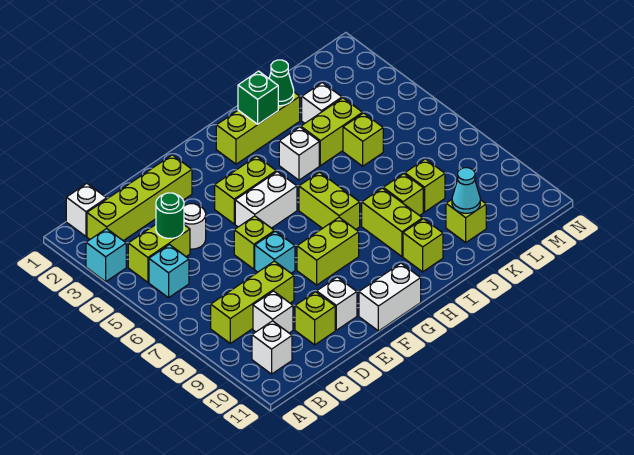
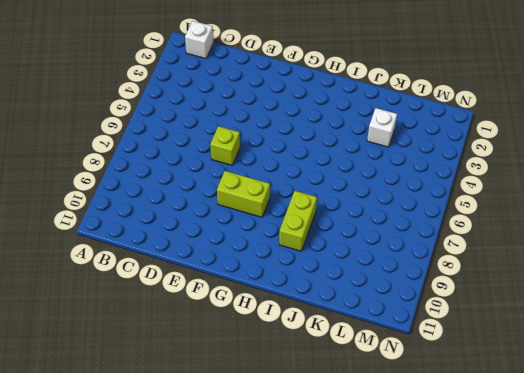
none -> cyan 1x1 brick [86,229,126,282]
none -> lime 1x4 brick [87,155,192,241]
none -> lime 1x2 brick [128,225,190,282]
none -> cyan 1x1 brick [149,245,189,298]

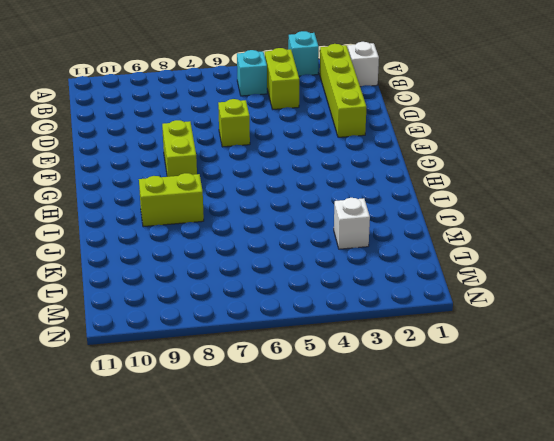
none -> lime 1x3 brick [211,261,294,343]
none -> white 1x1 brick [252,321,292,374]
none -> white 1x1 brick [253,291,293,333]
none -> white 1x1 round brick [184,204,206,249]

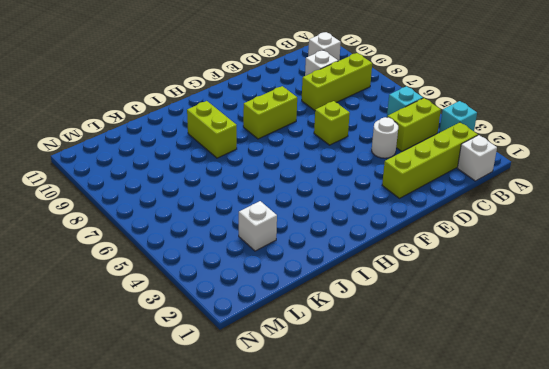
none -> lime 1x1 brick [295,292,335,345]
none -> cyan 1x1 brick [255,231,295,273]
none -> white 1x1 brick [317,277,357,330]
none -> lime 1x2 brick [215,156,276,224]

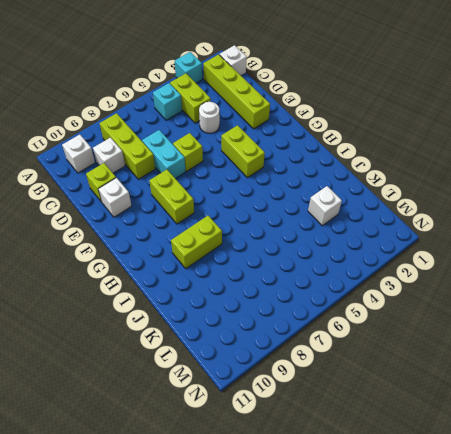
cyan 1x2 brick [142,130,186,179] -> cyan 1x1 brick [255,231,295,273]
none -> white 1x2 brick [235,172,297,228]
none -> white 1x2 brick [359,263,421,331]
none -> lime 1x3 brick [216,92,300,164]
none -> lime 1x2 brick [299,172,360,229]

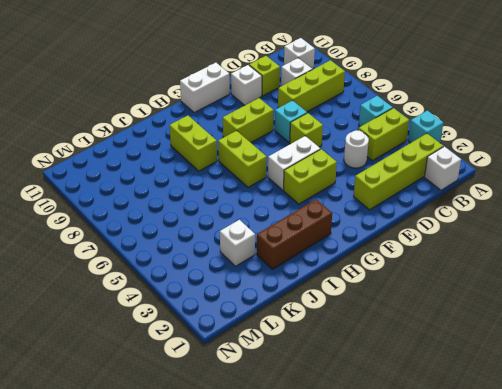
brown 1x3 brick [257,199,332,269] -> lime 1x3 brick [216,92,300,164]
none -> white 1x1 brick [279,127,319,180]
none -> lime 1x1 brick [403,219,443,272]
none -> lime 1x2 brick [301,98,363,166]
none -> lime 1x1 brick [383,174,423,216]

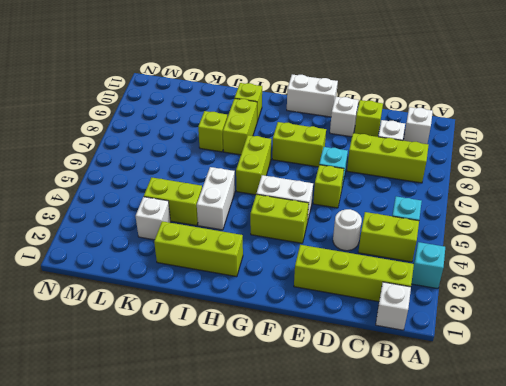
white 1x2 brick [197,167,235,230] -> white 1x1 brick [279,127,319,180]
none -> lime 1x1 brick [343,113,383,166]
none -> lime 1x1 brick [405,159,445,212]
none -> lime 1x1 brick [446,200,486,242]
none -> green 1x1 round brick [156,193,184,238]

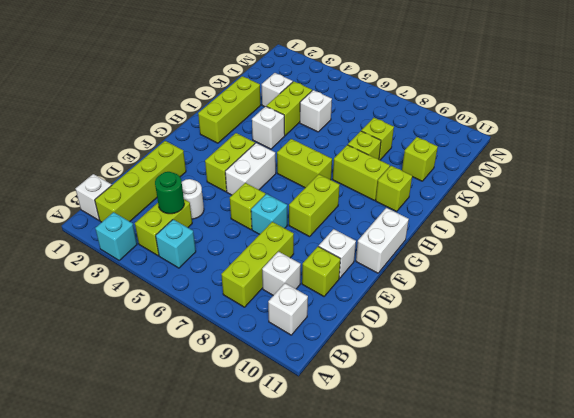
white 1x1 brick [300,90,332,132] -> lime 1x1 brick [343,113,383,166]
none -> green 1x1 brick [238,71,278,124]
none -> green 1x1 cone [269,60,294,106]
none -> cyan 1x1 cone [452,168,480,213]

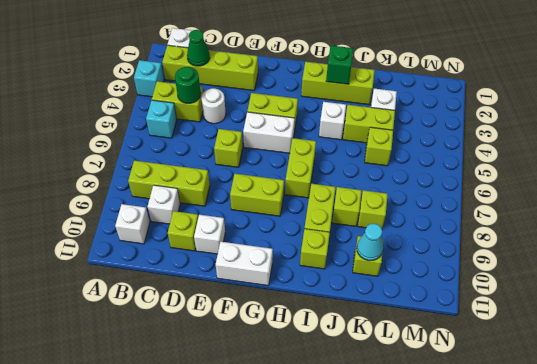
green 1x1 cone [187,30,210,66] -> green 1x1 cone moved to [269,60,294,106]
none -> cyan 1x1 brick [255,231,295,273]

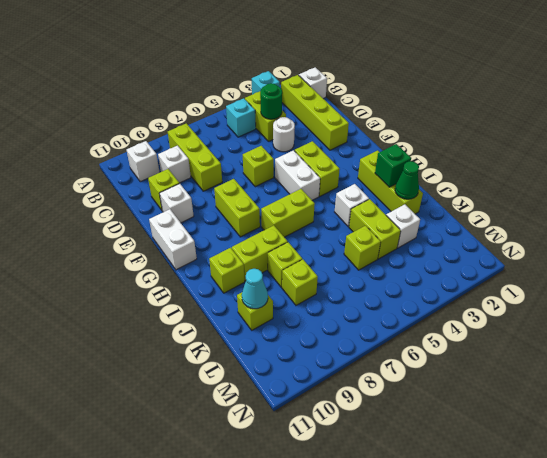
none -> cyan 1x1 brick [255,231,295,273]

